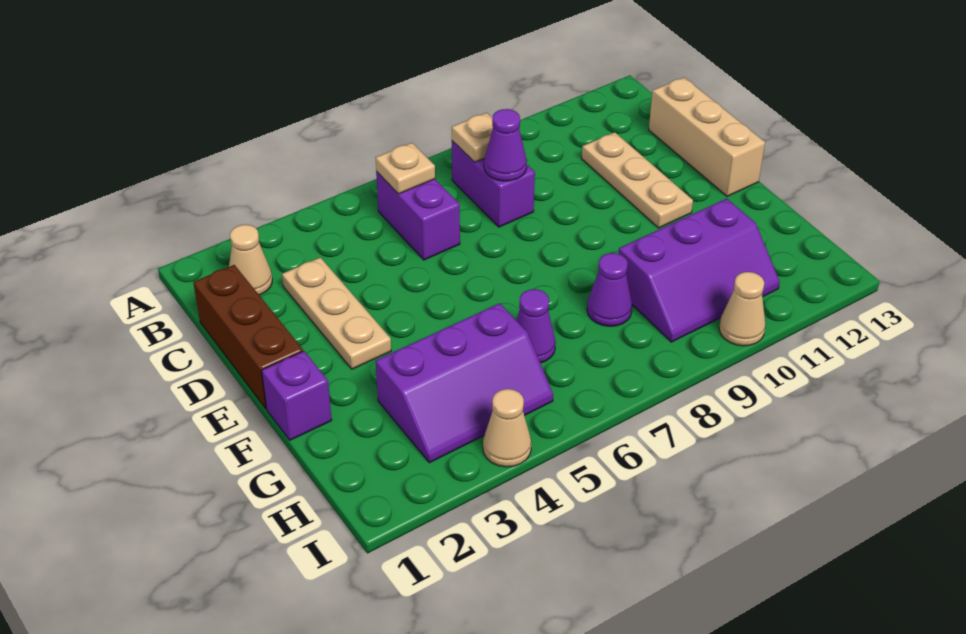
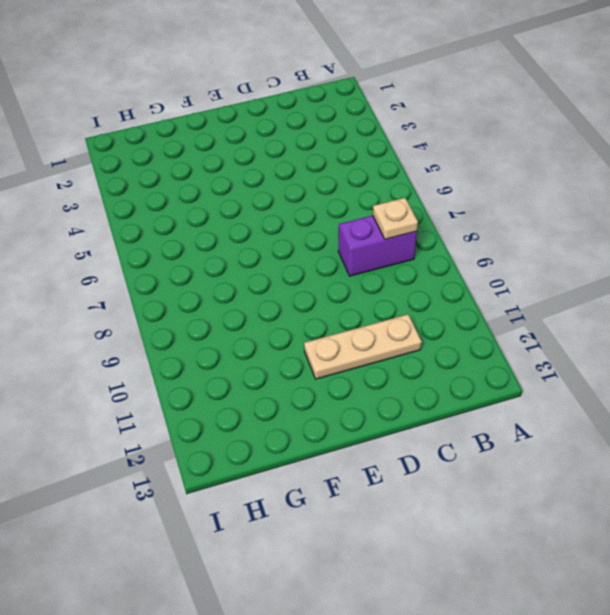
none -> tan 1x1 cone [229,225,272,295]
none -> purple 1x2 brick [376,172,460,260]
none -> brown 1x3 brick [193,265,303,409]

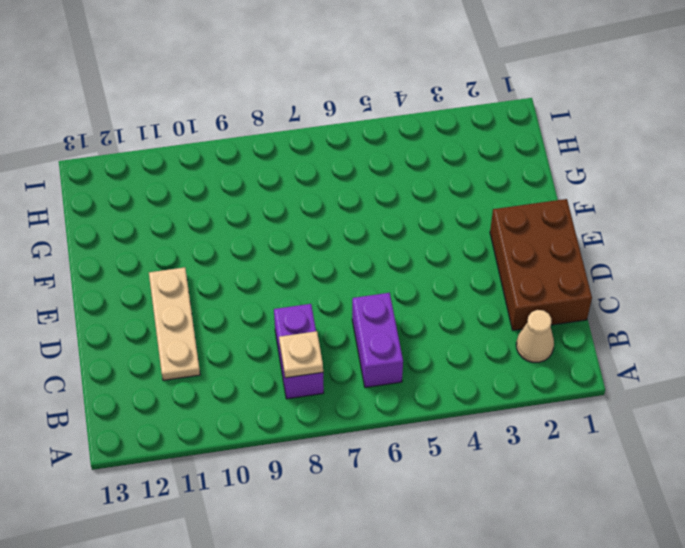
brown 2x3 brick [490,199,592,330] -> brown 1x3 brick [193,265,303,409]
none -> tan 1x3 plate [282,257,391,369]
none -> tan 1x3 brick [649,77,765,196]
none -> purple 1x1 brick [262,351,332,440]

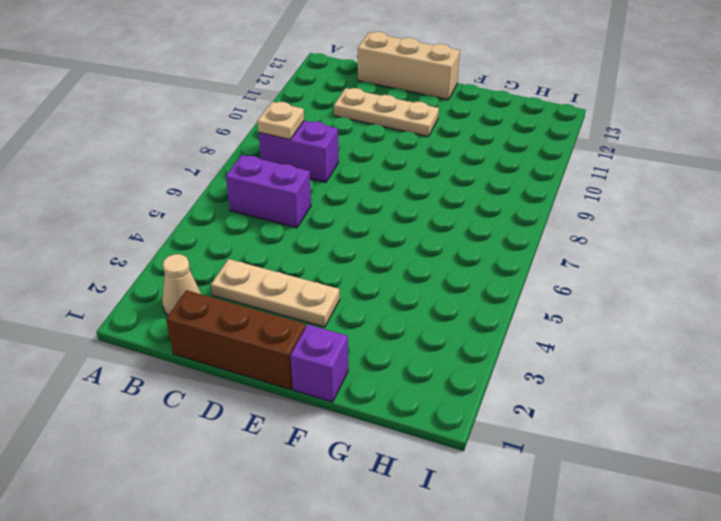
none -> purple 2x3 slope [376,303,553,463]
none -> purple 1x1 cone [516,289,556,363]
none -> purple 1x1 cone [587,253,632,326]

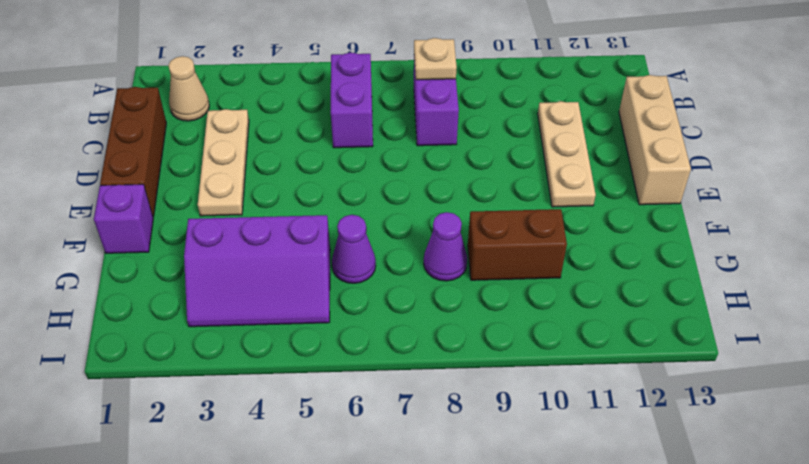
brown 1x2 brick [468,209,567,280] -> purple 2x3 slope [619,199,780,342]
none -> tan 1x1 cone [483,389,531,467]
none -> tan 1x1 cone [719,272,765,346]
none -> tan 1x1 plate [376,143,435,194]

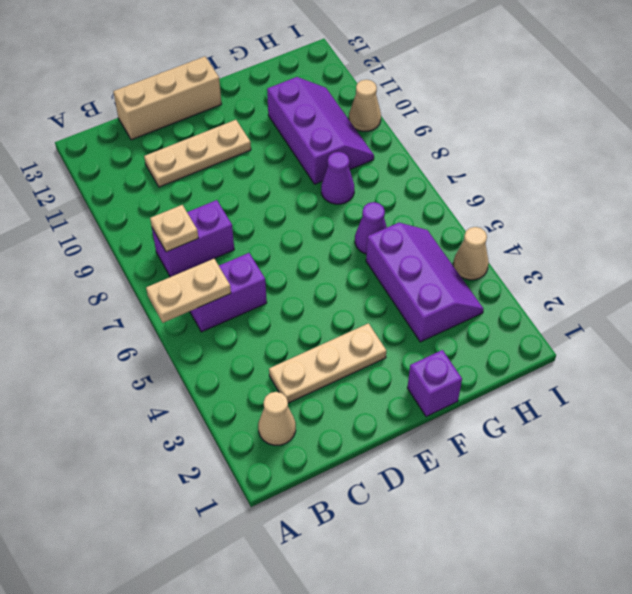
tan 1x2 plate [146,259,231,323] -> tan 1x1 plate [376,143,435,194]
none -> brown 1x3 brick [193,265,303,409]
none -> purple 1x1 cone [484,109,527,181]

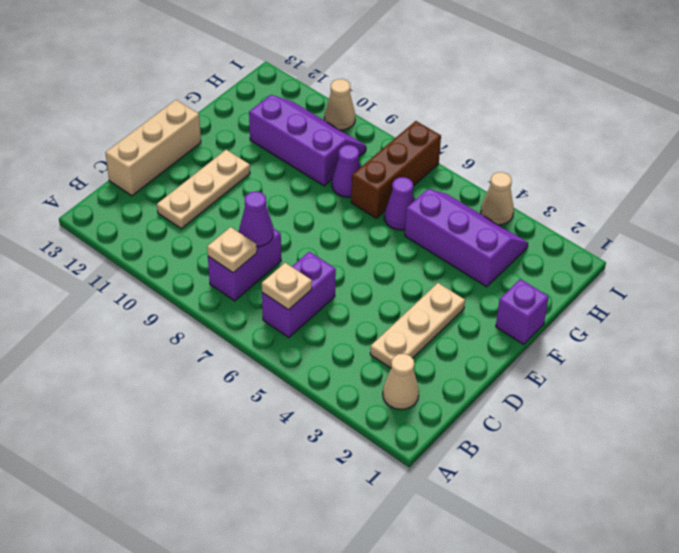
brown 1x3 brick [351,121,441,218] -> brown 1x3 brick moved to [193,265,303,409]

